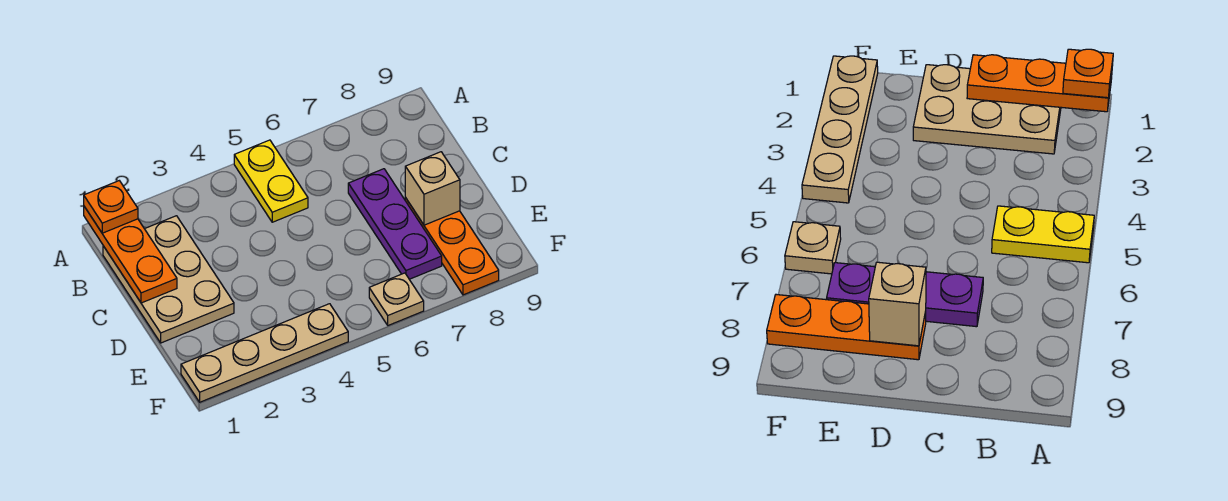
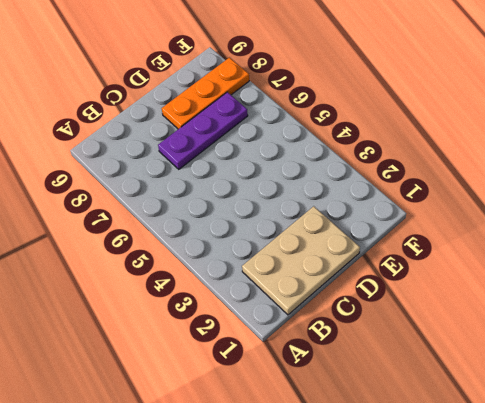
none -> yellow 1x2 plate [234,140,308,222]
none -> tan 1x4 plate [181,304,348,402]

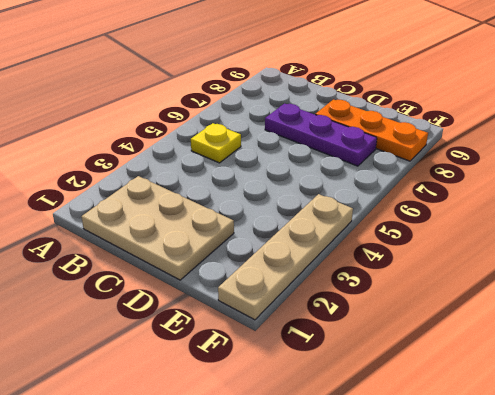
yellow 1x1 plate [191,123,241,163] -> yellow 1x2 plate [234,140,308,222]
none -> tan 1x1 plate [369,273,424,325]
none -> orange 1x3 plate [84,207,177,303]

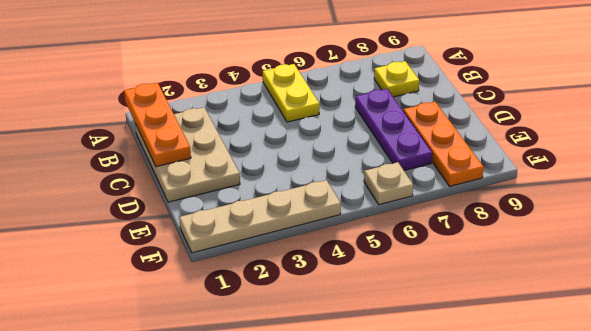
yellow 1x1 plate [374,61,419,97] -> none
none -> tan 1x1 brick [405,152,460,225]
none -> orange 1x1 plate [84,181,138,233]

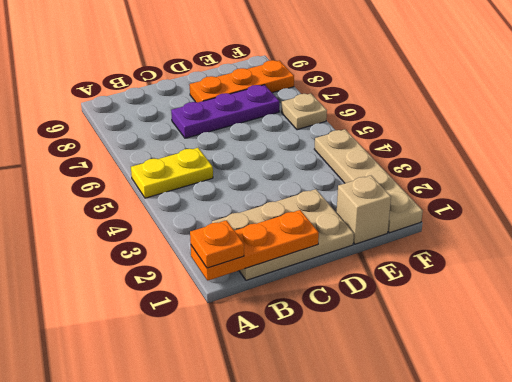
tan 1x1 brick [337,176,391,244] -> tan 1x1 brick moved to [405,152,460,225]

